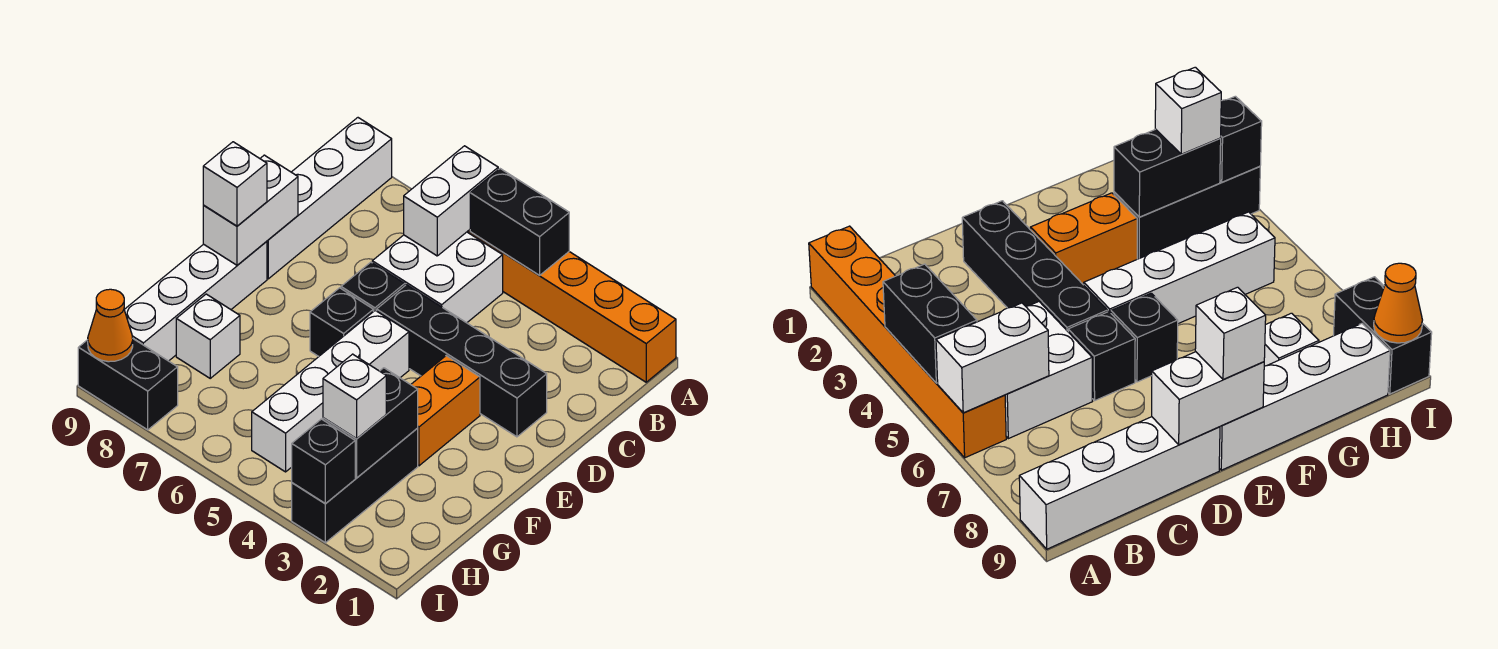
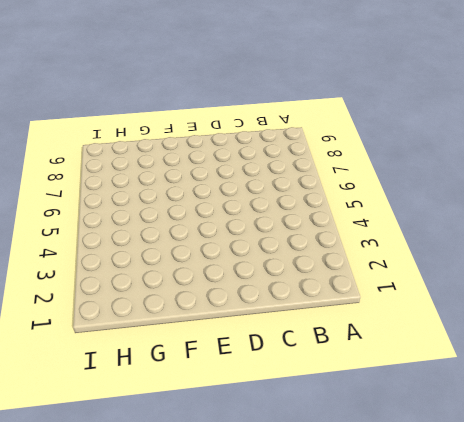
none -> orange 1x6 brick [467,230,676,382]
none -> white 1x4 brick [267,118,392,279]
none -> white 2x2 brick [372,232,503,323]

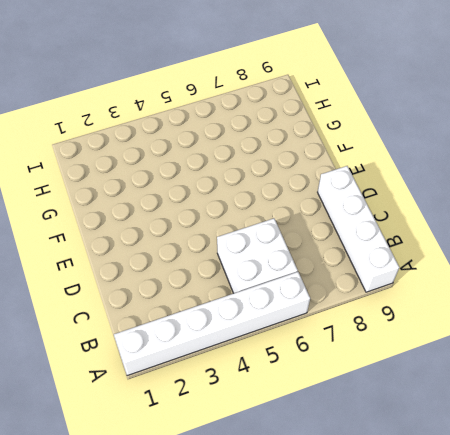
white 1x6 brick [114,272,310,376] -> orange 1x6 brick [467,230,676,382]
none -> black 1x4 brick [377,285,547,437]
none -> black 1x1 brick [341,262,405,312]
none -> orange 1x2 brick [411,356,480,466]

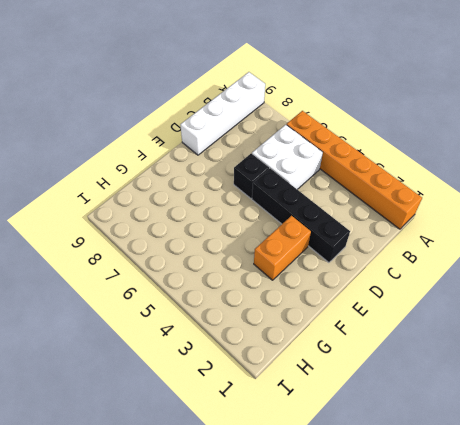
none -> white 1x4 brick [252,311,409,472]
none -> black 1x1 brick [310,288,373,356]
none -> white 1x4 brick [124,241,267,361]

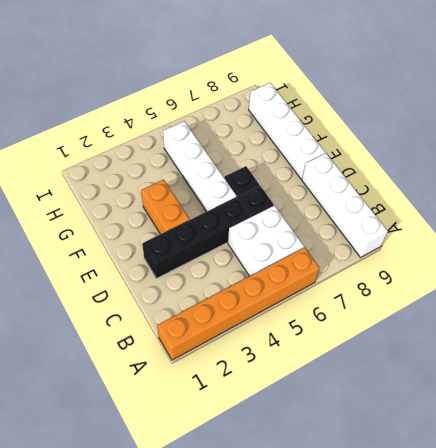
none -> black 1x3 brick [292,429,418,543]
none -> white 1x1 brick [176,294,240,378]
none -> black 1x2 brick [78,339,178,430]

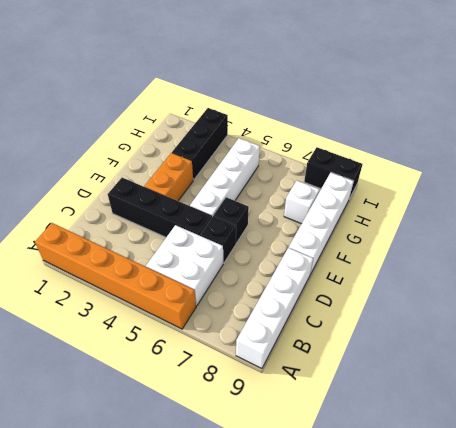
none -> black 1x2 brick [470,169,569,275]
none -> white 1x2 brick [404,146,498,256]
none -> white 1x2 brick [203,155,298,265]

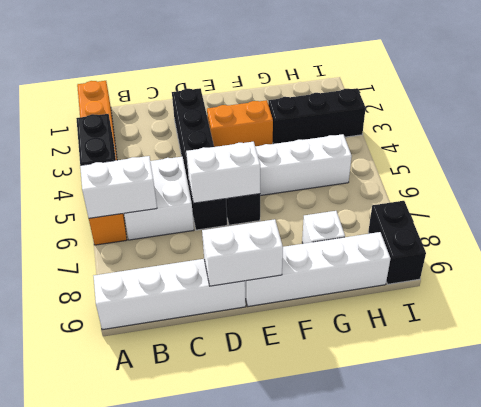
white 1x2 brick [186,142,260,203] -> none
none -> black 1x2 brick [323,368,418,478]
none -> black 1x1 brick [292,419,355,503]
none -> orange 1x1 cone [88,289,133,362]

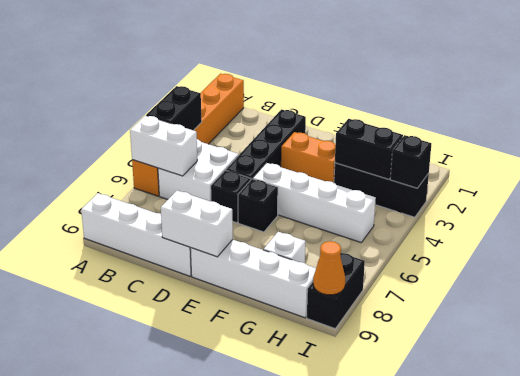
none -> white 1x1 brick [203,142,267,226]
none -> white 1x1 brick [323,354,386,439]

